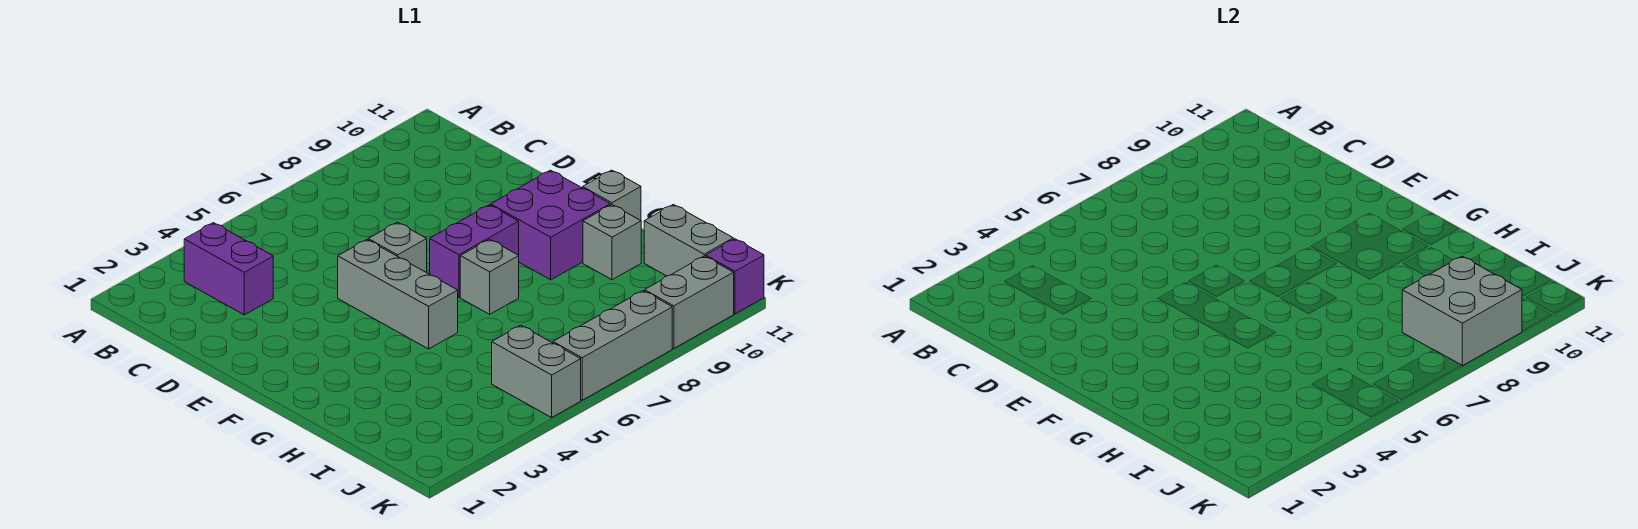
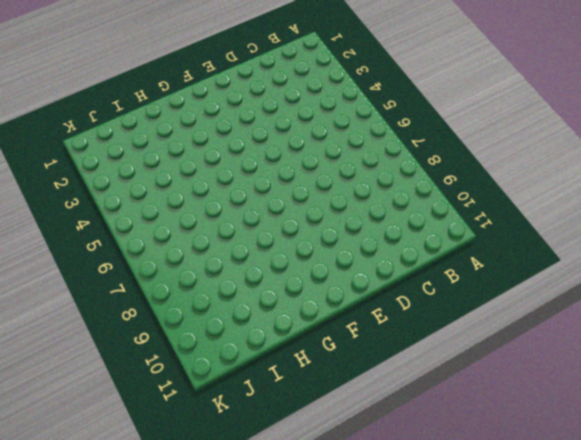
none -> purple 1x2 brick [184,223,273,315]
none -> grey 1x3 brick [338,240,458,349]
none -> grey 1x1 brick [368,222,427,273]

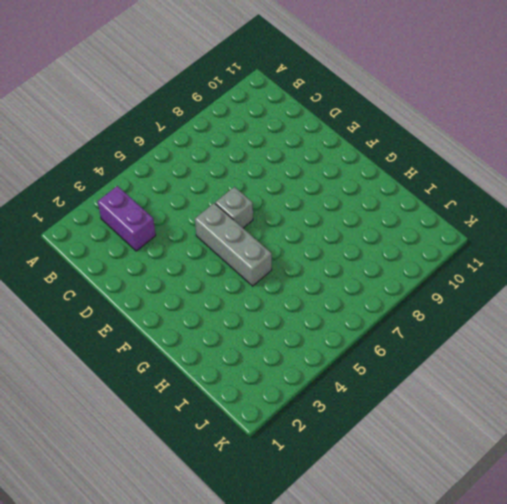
none -> purple 1x2 brick [430,205,519,297]
none -> purple 2x2 brick [491,170,610,280]
none -> grey 1x1 brick [460,239,519,314]

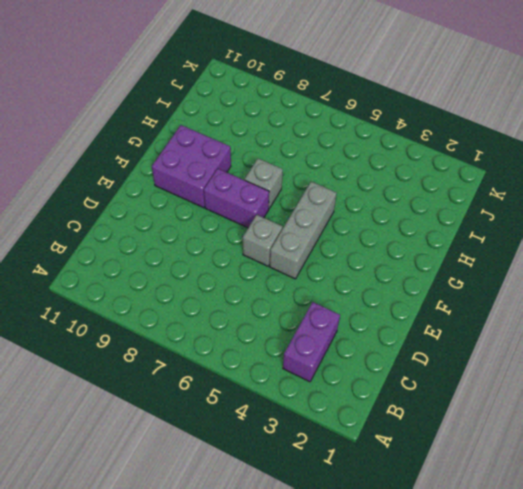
none -> grey 1x1 brick [583,170,641,220]
none -> grey 1x1 brick [583,205,641,280]
none -> grey 1x2 brick [644,205,733,276]

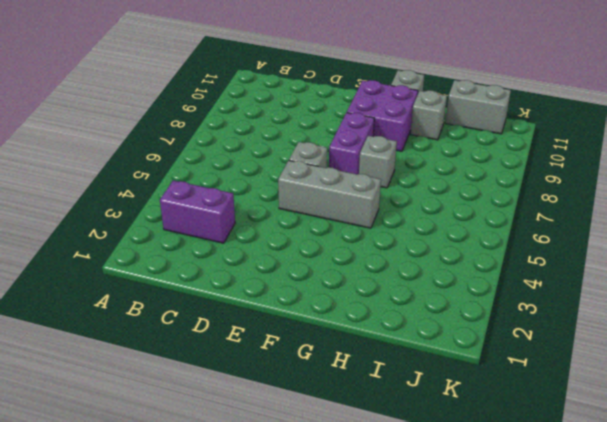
none -> grey 1x2 brick [492,325,581,417]
none -> grey 1x3 brick [553,291,672,400]
none -> grey 1x2 brick [645,256,734,348]

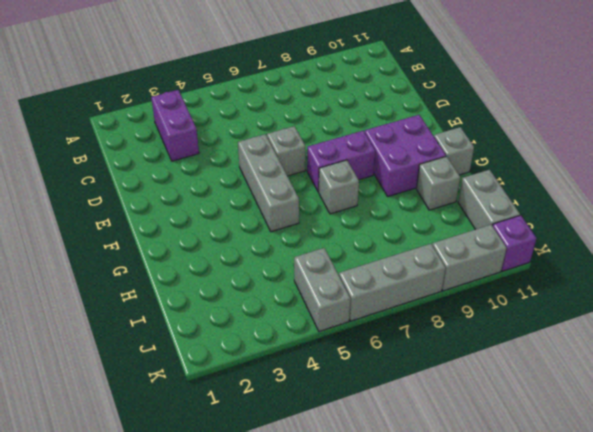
none -> grey 2x2 brick [1402,256,1522,366]

